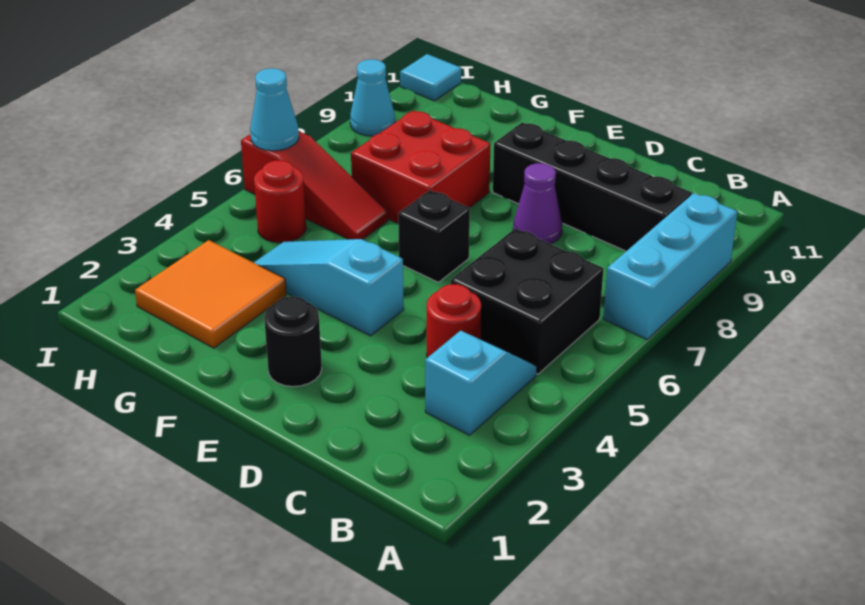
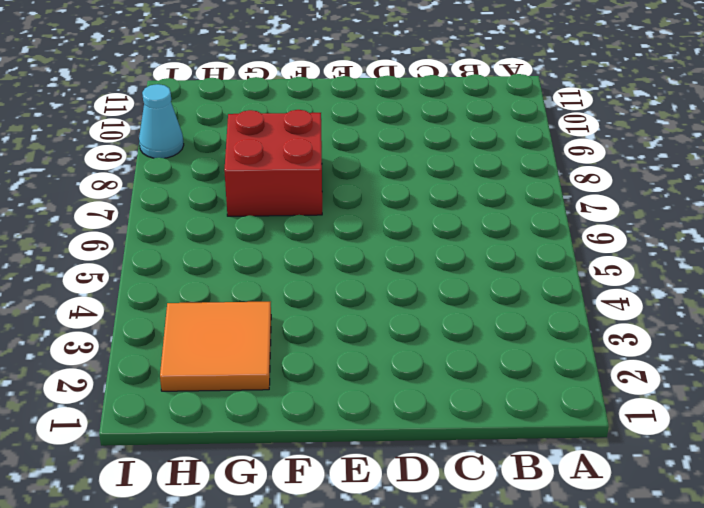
none -> cyan 1x3 brick [603,193,737,339]
none -> cyan 1x2 slope [425,331,537,435]
none -> black 2x2 brick [451,228,604,374]

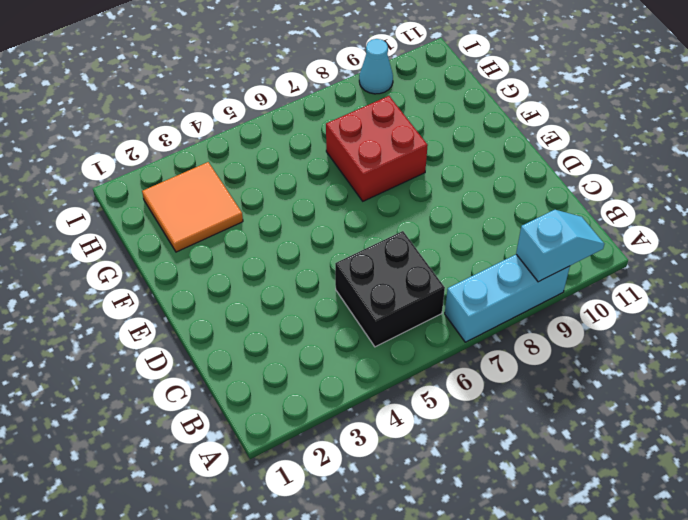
cyan 1x2 slope [516,210,604,282] -> cyan 1x2 slope moved to [425,331,537,435]
none -> black 1x4 brick [493,123,691,251]
none -> red 1x1 round brick [427,284,481,358]
none -> purple 1x1 cone [513,163,562,244]

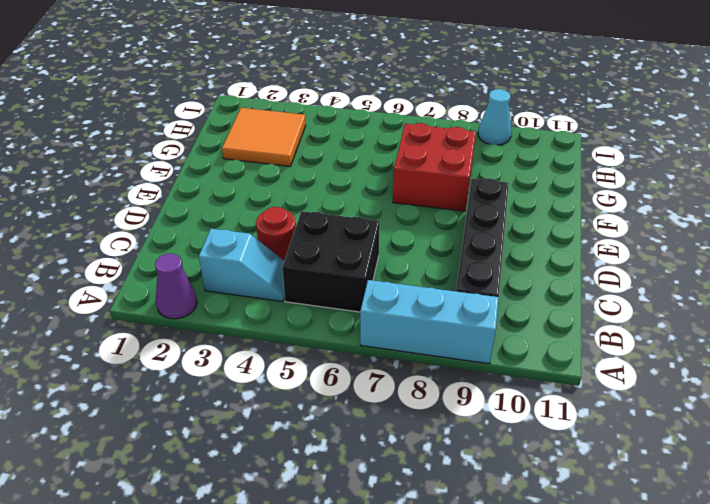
purple 1x1 cone [155,253,197,319] -> purple 1x1 cone moved to [513,163,562,244]
none -> black 1x1 round brick [264,296,322,387]
none -> cyan 1x3 slope [254,239,404,336]
none -> black 1x1 brick [398,190,470,282]

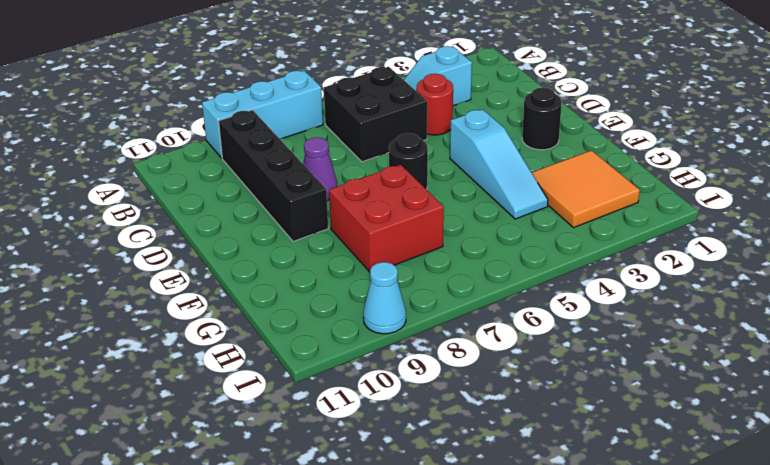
black 1x1 round brick [389,133,428,190] -> black 1x1 brick [398,190,470,282]
none -> red 1x3 slope [241,131,388,239]
none -> red 1x1 round brick [254,160,306,243]
none -> cyan 1x1 tile [400,54,461,101]

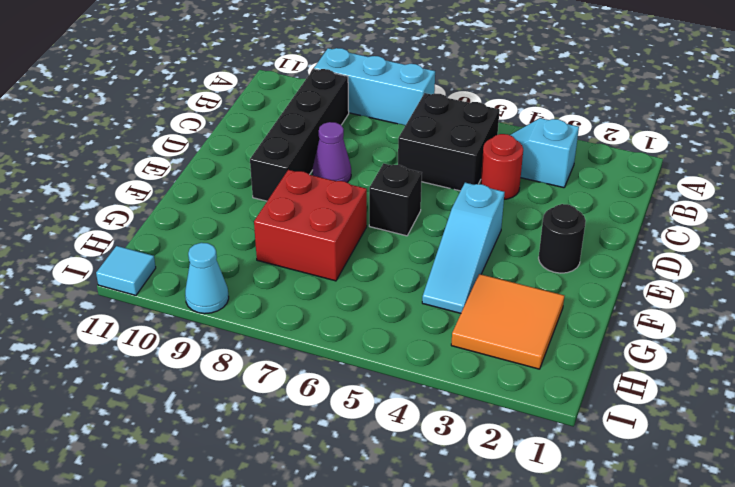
none -> red 1x3 slope [241,131,388,239]
none -> red 1x1 round brick [254,160,306,243]
none -> cyan 1x1 cone [250,68,299,151]

